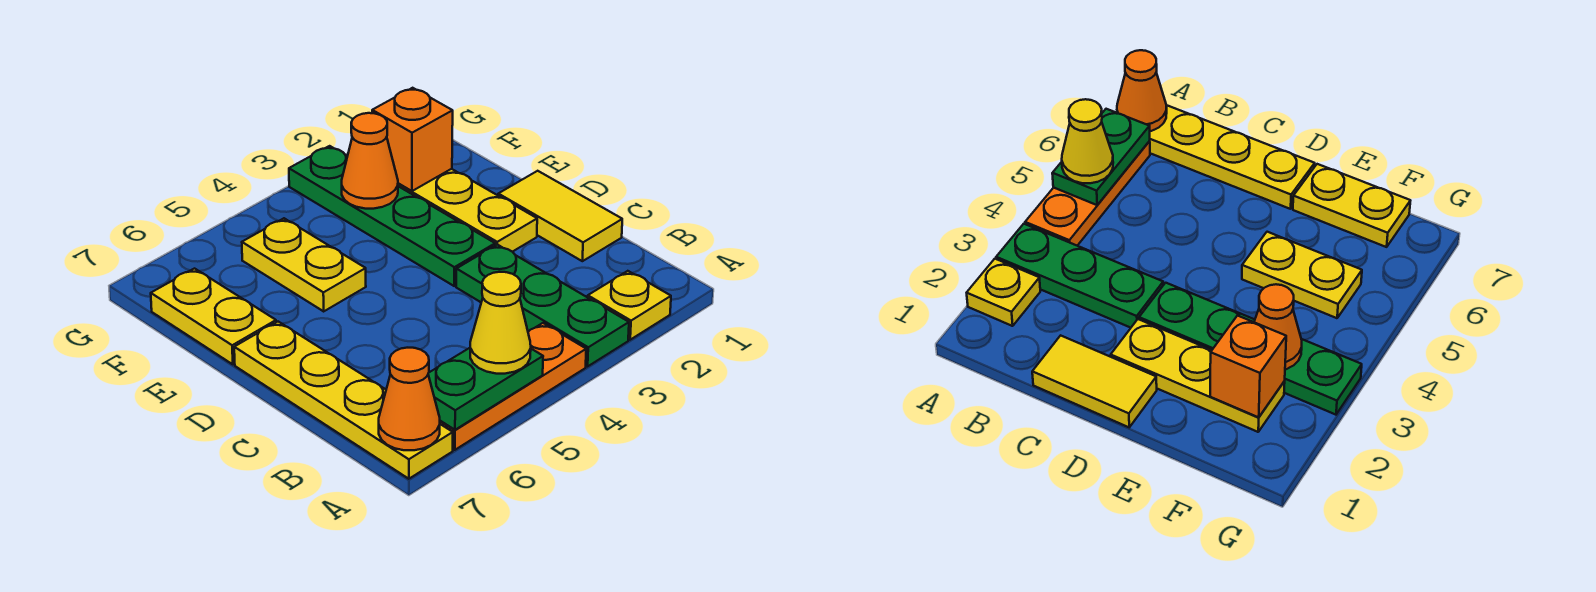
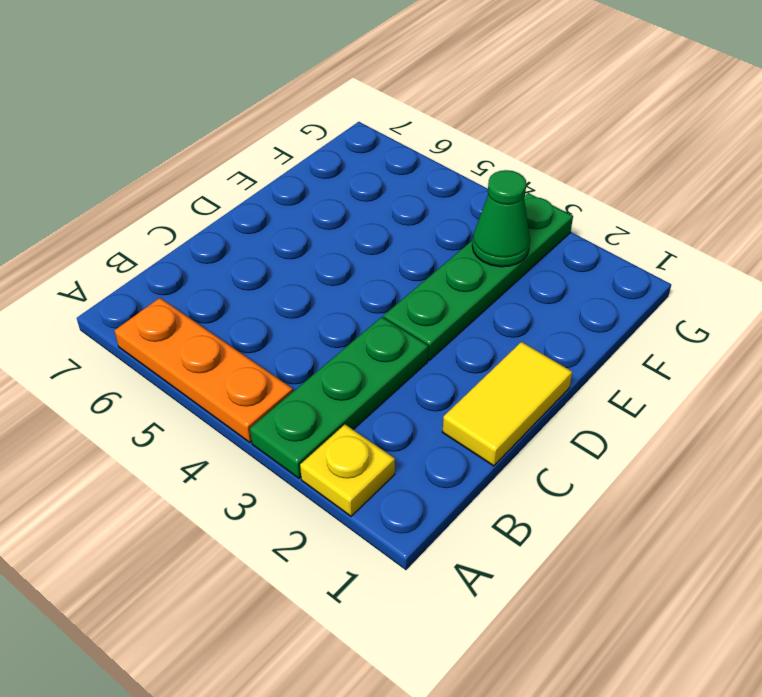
green 1x1 cone [472,170,530,267] -> orange 1x1 cone [342,113,398,209]
none -> yellow 1x4 plate [234,322,453,479]
none -> yellow 1x3 plate [398,169,537,252]
none -> yellow 1x2 plate [242,218,366,311]

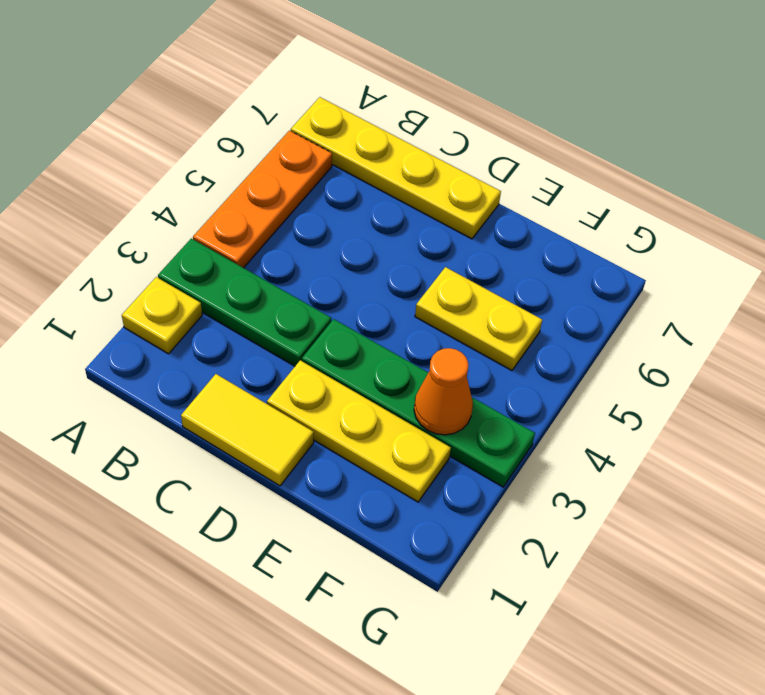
none -> yellow 1x2 plate [151,269,276,364]
none -> green 1x2 plate [428,348,543,430]
none -> orange 1x1 cone [379,348,440,450]

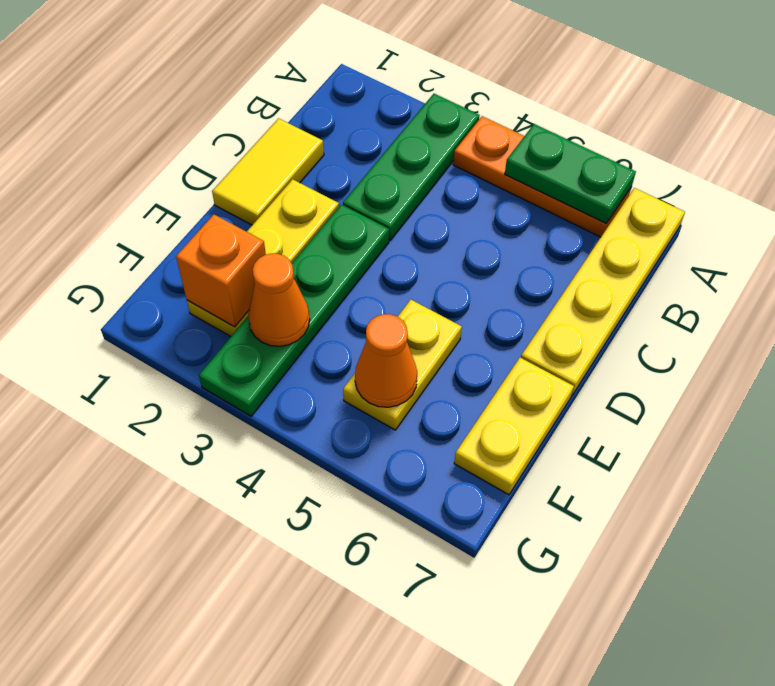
orange 1x1 cone [355,314,417,407] -> orange 1x1 cone moved to [379,348,440,450]
none -> yellow 1x1 plate [588,271,671,340]
none -> yellow 1x1 cone [470,272,531,374]

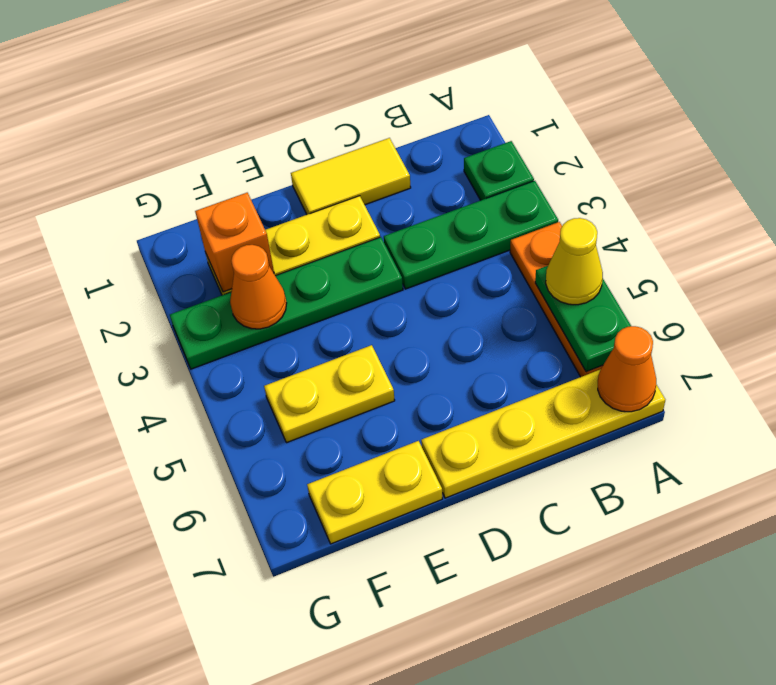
green 1x1 plate [464,141,534,200] -> yellow 1x1 plate [588,271,671,340]

